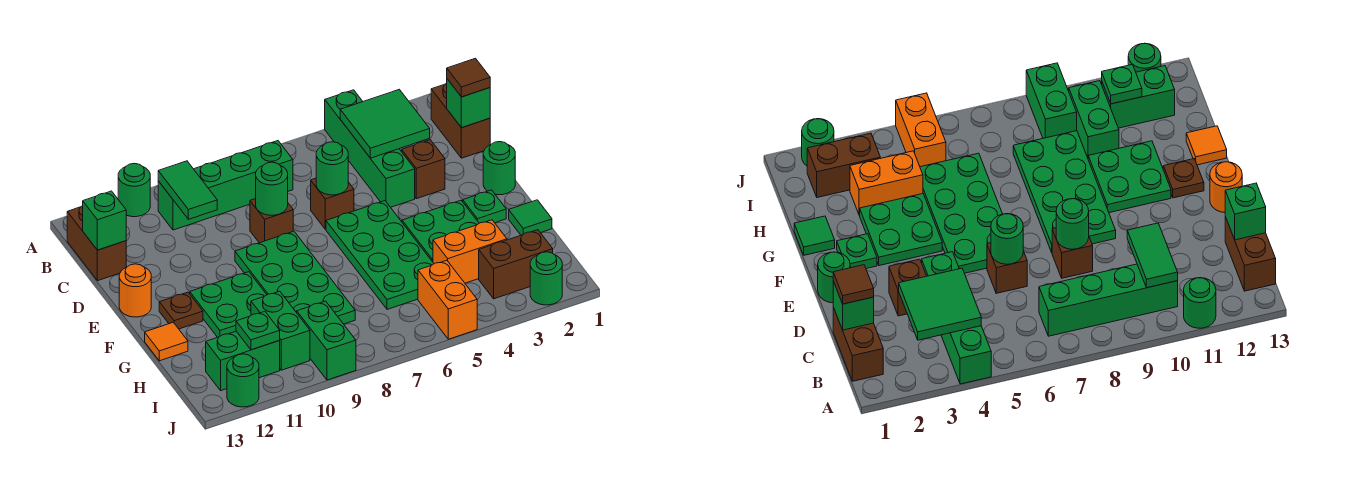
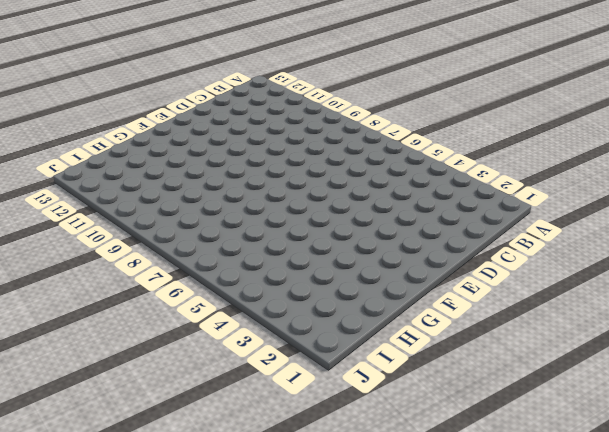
none -> green 1x4 brick [325,90,415,207]
none -> green 1x1 round brick [118,163,150,217]
none -> brown 1x2 brick [431,83,490,158]
none -> green 1x4 brick [158,141,293,230]

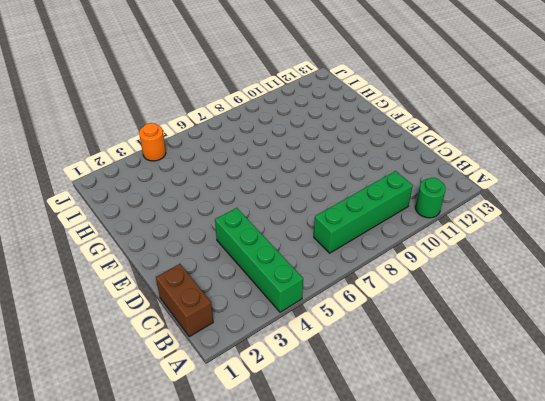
orange 1x1 round brick [139,123,166,161] -> orange 1x1 round brick moved to [119,264,151,317]
none -> brown 1x2 brick [67,206,126,281]
none -> brown 1x1 brick [402,140,445,199]
none -> brown 1x1 brick [311,178,354,229]
none -> brown 1x1 brick [250,199,293,243]

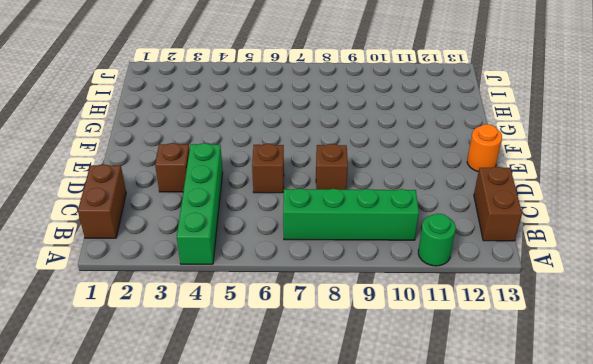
none -> green 1x1 round brick [483,142,515,195]
none -> green 2x4 plate [326,201,434,309]
none -> green 2x4 plate [235,231,355,324]
none -> green 1x1 plate [463,190,506,223]

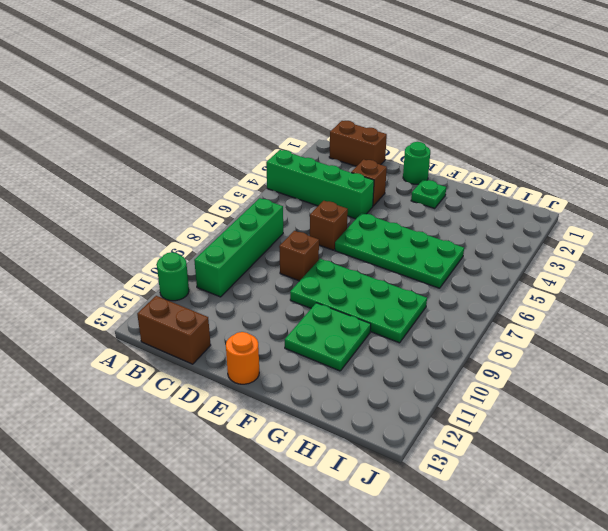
none -> green 2x2 plate [402,200,479,262]
none -> brown 1x1 plate [159,292,203,329]
none -> green 1x1 tile [509,200,552,235]
none -> orange 1x1 tile [145,322,188,361]

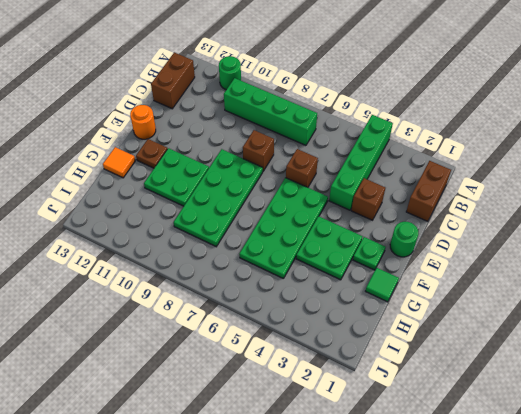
none -> orange 1x2 brick [433,220,507,283]
none -> green 1x2 brick [251,291,310,370]
none -> brown 1x2 brick [479,230,553,299]
none -> orange 1x2 brick [418,260,477,339]

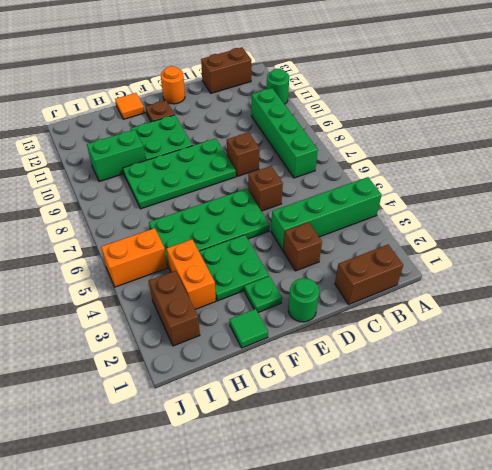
none -> green 1x2 brick [297,301,356,380]
none -> green 1x2 brick [206,331,280,391]
none -> green 1x1 round brick [530,252,562,305]
none -> green 1x1 round brick [227,354,259,407]

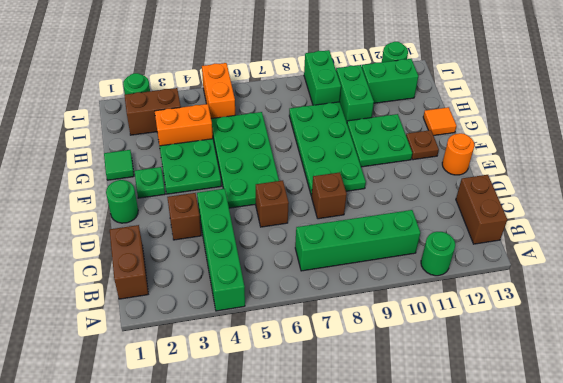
none -> green 2x2 tile [340,89,430,158]
none -> green 1x2 tile [158,161,217,219]
none -> green 1x1 brick [447,79,490,128]
none -> green 1x1 brick [83,191,126,250]

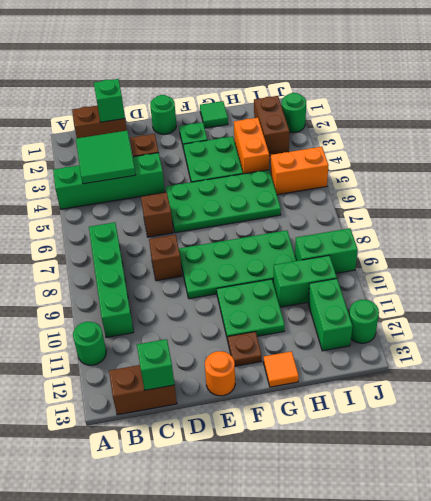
none -> green 1x2 tile [158,161,217,219]
none -> green 1x1 round brick [316,142,348,195]
none -> green 1x1 round brick [256,162,288,215]
none -> green 1x1 plate [236,311,280,350]

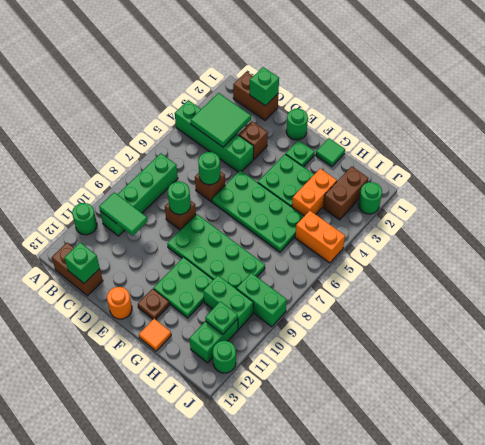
none -> brown 1x1 tile [447,58,490,97]

